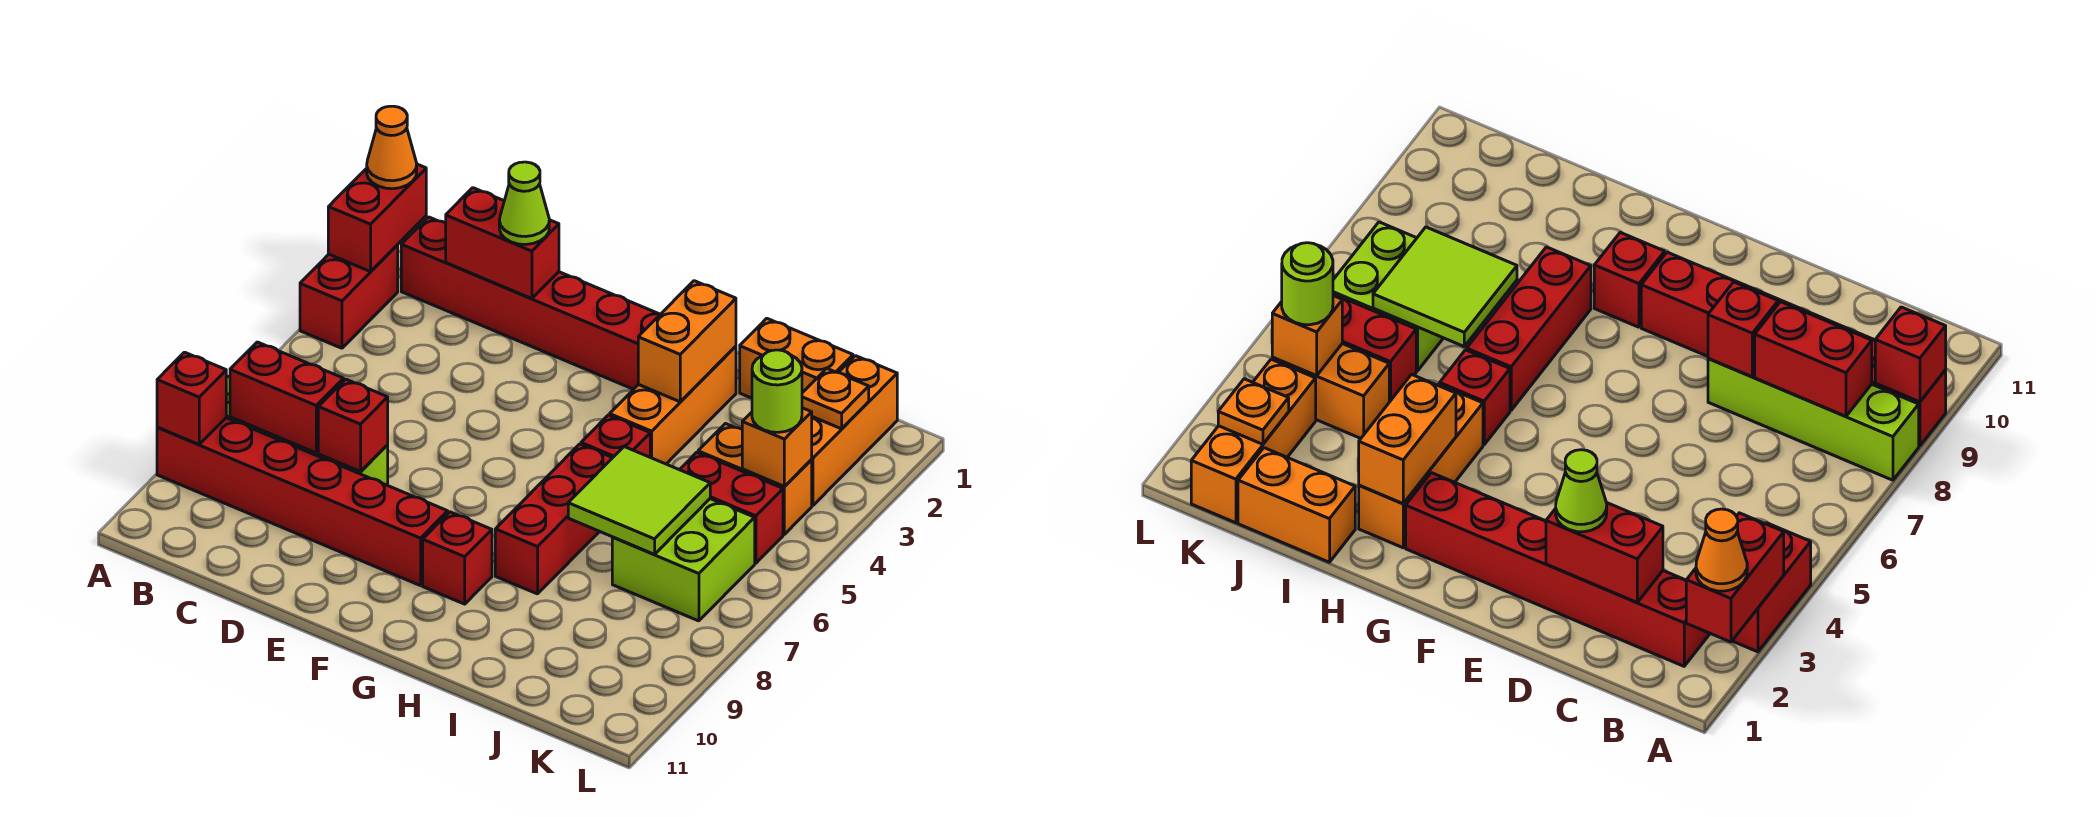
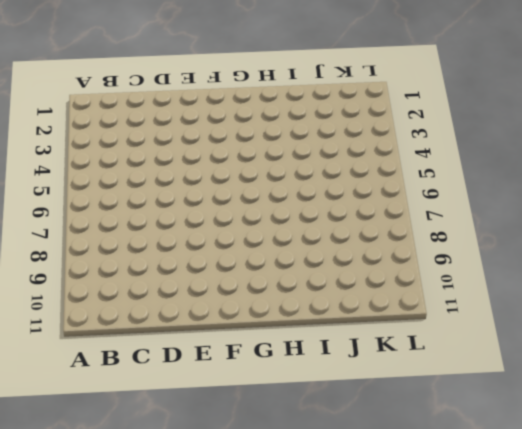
none -> red 1x2 brick [300,245,398,348]
none -> lime 1x4 brick [1708,358,1919,480]
none -> red 1x6 brick [157,418,448,586]

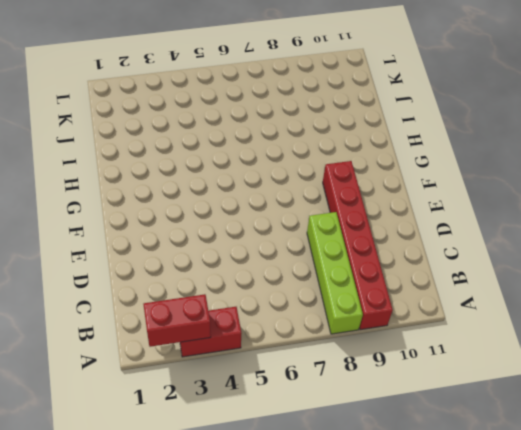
none -> red 1x6 brick [401,217,660,389]
none -> red 1x1 brick [423,512,492,604]
none -> orange 1x3 brick [610,346,736,464]

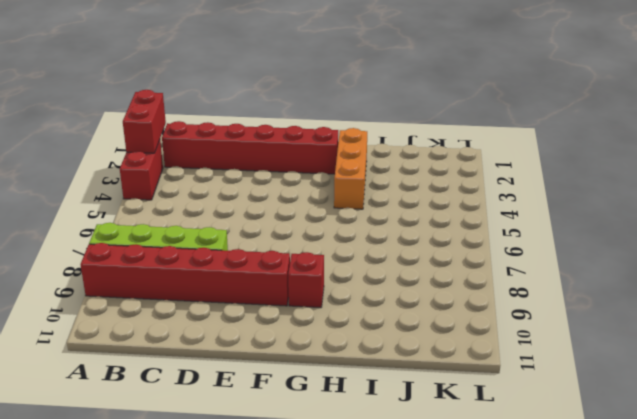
none -> red 1x1 brick [581,415,650,458]
none -> red 1x3 brick [495,444,612,594]
none -> orange 1x2 brick [739,318,853,398]

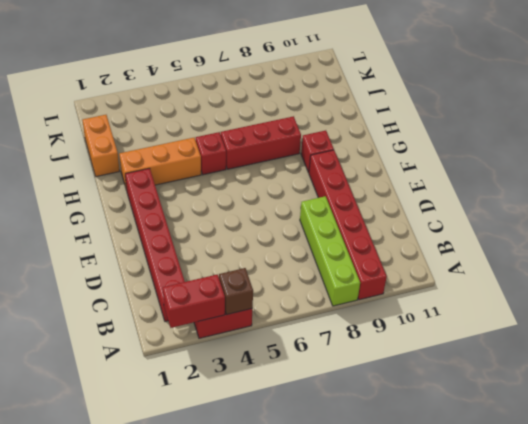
brown 1x1 brick [219,268,253,315] -> none
none -> orange 1x2 brick [698,424,812,534]
none -> red 1x2 brick [680,452,783,563]
none -> lime 2x2 brick [612,499,755,621]

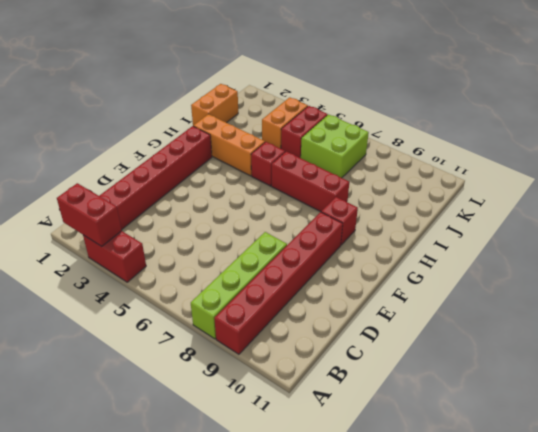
none -> orange 1x3 brick [811,356,897,506]
none -> red 1x1 brick [157,352,226,444]
none -> red 1x2 brick [230,342,344,453]

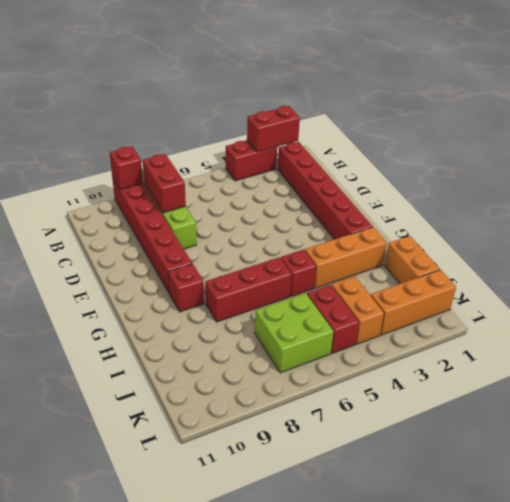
none -> red 1x2 brick [446,188,559,299]
none -> red 1x1 brick [318,379,388,472]
none -> orange 1x2 brick [638,281,736,402]

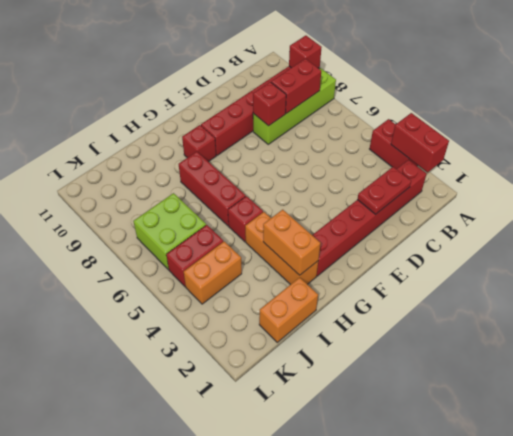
red 1x2 plate [357,167,411,215] -> red 1x2 brick [446,188,559,299]
none -> orange 1x3 brick [811,356,897,506]
none -> lime 2x2 tile [568,447,710,554]
none -> orange 1x1 plate [802,368,869,429]

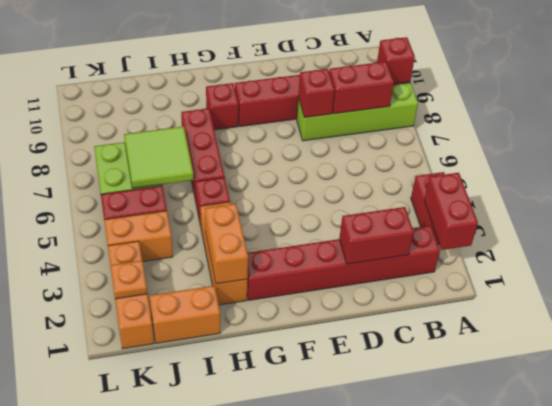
none -> orange 1x1 brick [742,408,812,487]
none -> orange 1x1 cone [367,106,417,189]
none -> lime 1x1 cone [499,162,549,245]

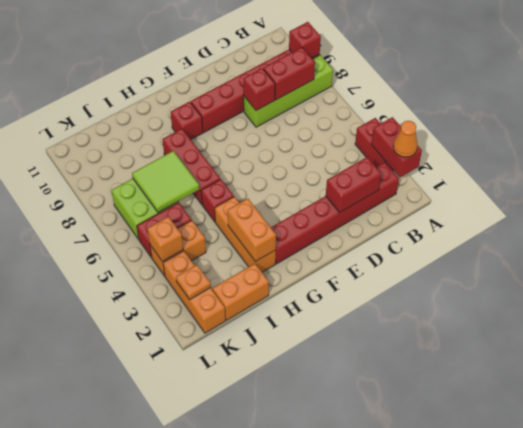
none -> lime 1x1 cone [499,162,549,245]
none -> lime 1x1 round brick [752,350,802,432]

